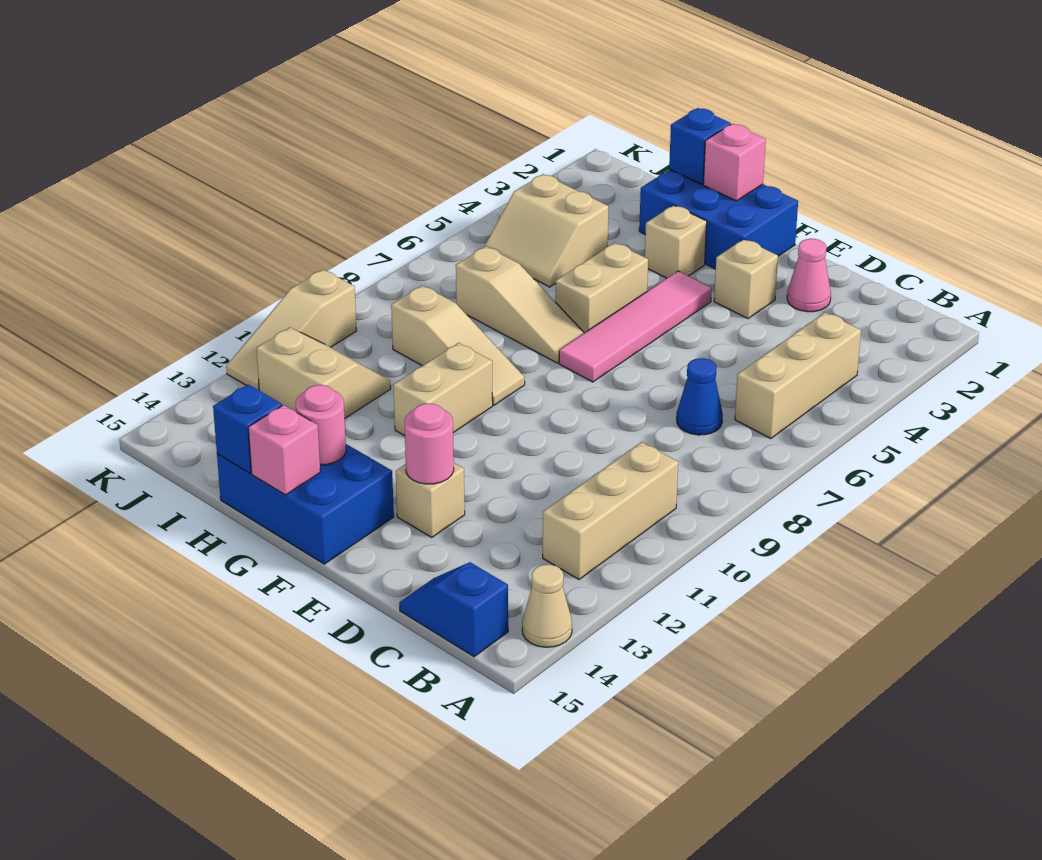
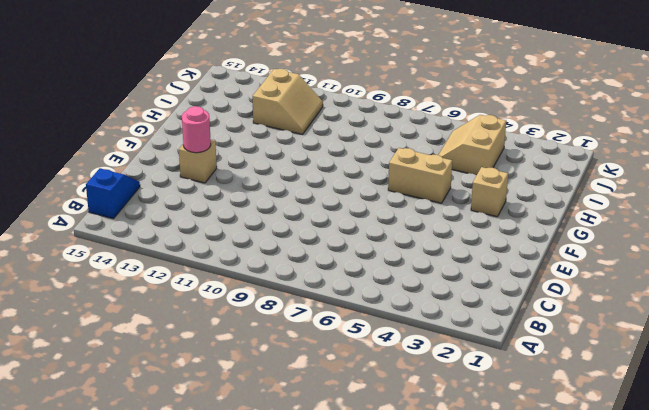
none -> tan 1x1 cone [522,565,572,647]
none -> tan 1x3 brick [735,312,861,439]
none -> tan 1x3 brick [543,442,678,579]

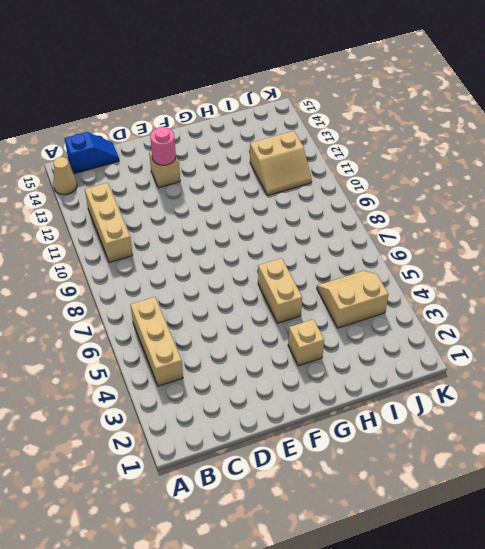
none -> blue 1x1 cone [677,358,723,435]
none -> pink 1x1 cone [787,239,831,312]
none -> tan 1x1 brick [714,239,778,319]

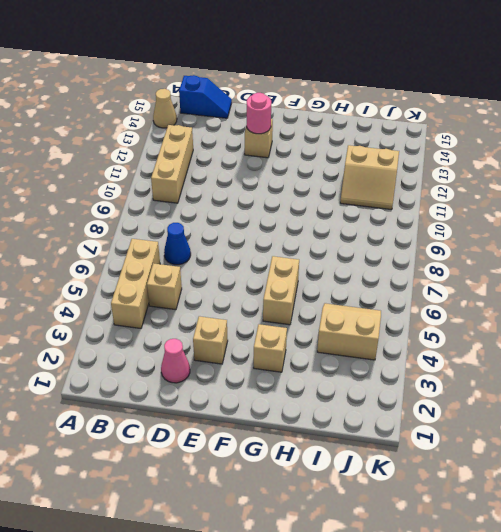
tan 1x1 brick [147,263,182,310] -> none
none -> blue 2x3 brick [639,169,798,269]
none -> pink 1x4 tile [559,271,712,382]
none -> blue 2x3 brick [217,444,394,564]

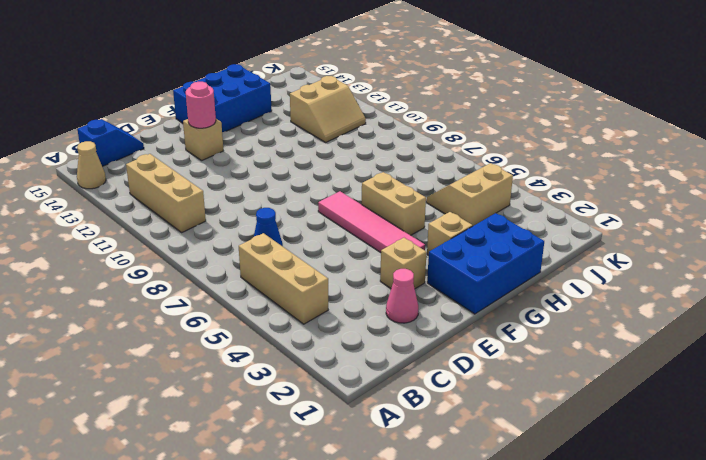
none -> tan 1x3 slope [456,246,584,363]
none -> tan 1x3 slope [391,285,525,405]
none -> tan 1x2 brick [393,343,493,436]

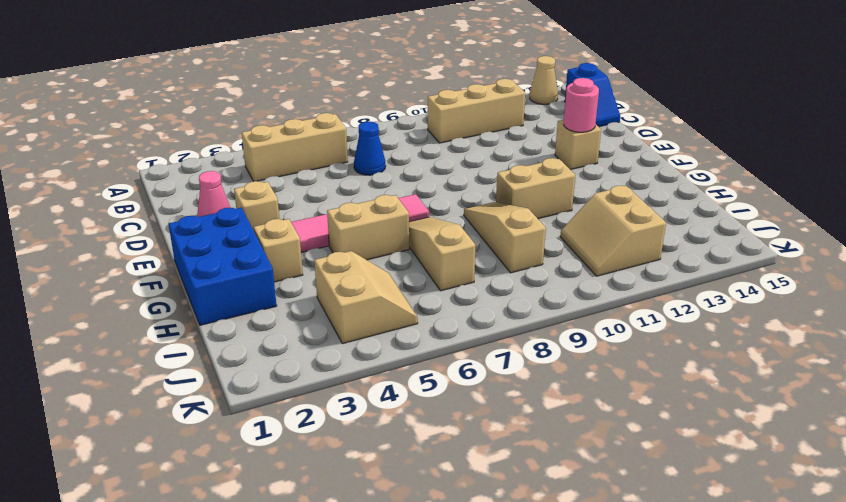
none -> blue 2x3 brick [217,444,394,564]
none -> tan 1x3 slope [226,269,357,390]
none -> pink 1x1 brick [703,124,766,201]

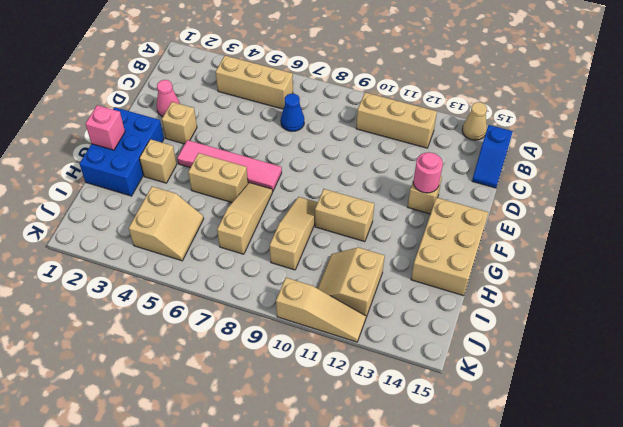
tan 2x3 brick [411,198,488,296] -> blue 2x3 brick [217,444,394,564]
none -> pink 1x1 round brick [296,385,346,465]
none -> pink 1x1 brick [248,405,320,495]
none -> blue 1x1 brick [669,108,731,184]

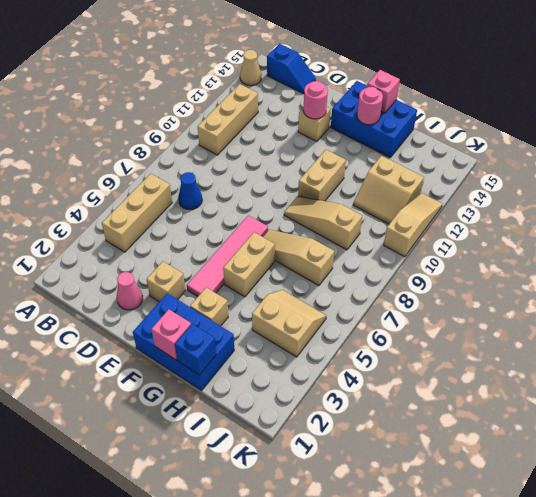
none -> blue 1x1 brick [213,384,282,473]

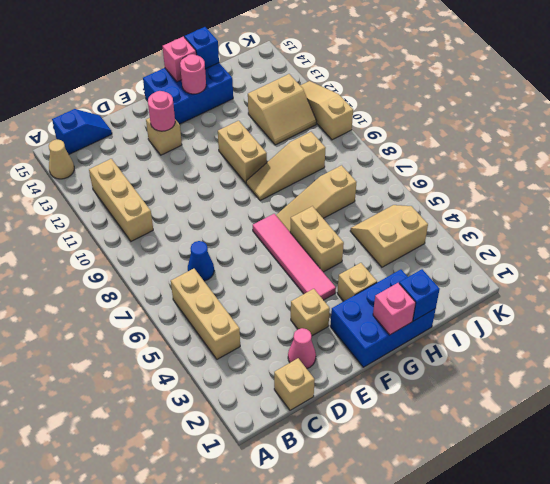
tan 1x1 brick [274,358,315,410] -> none

